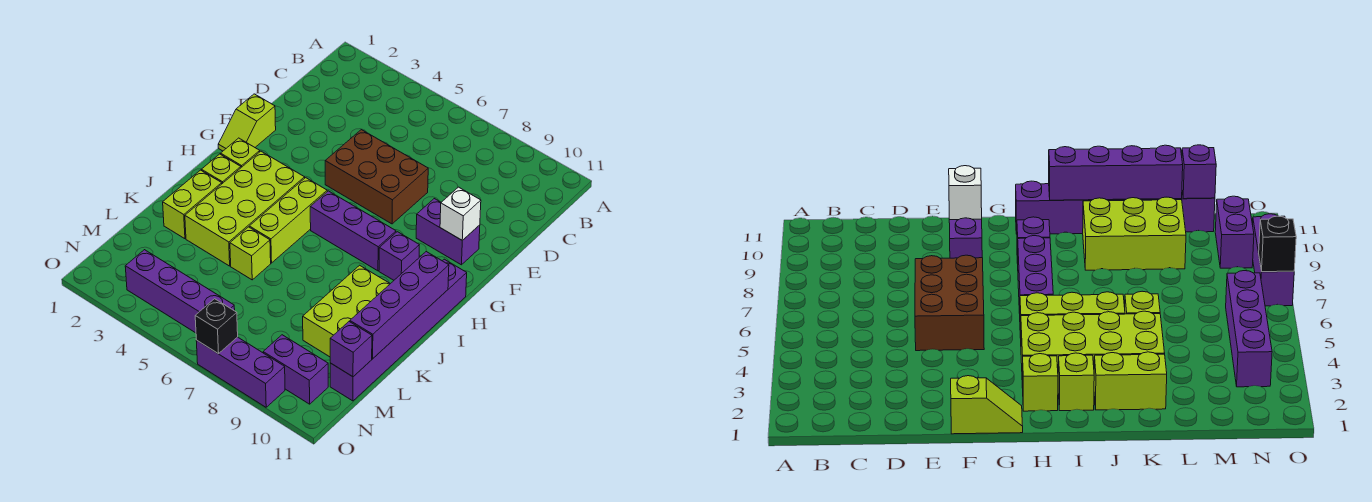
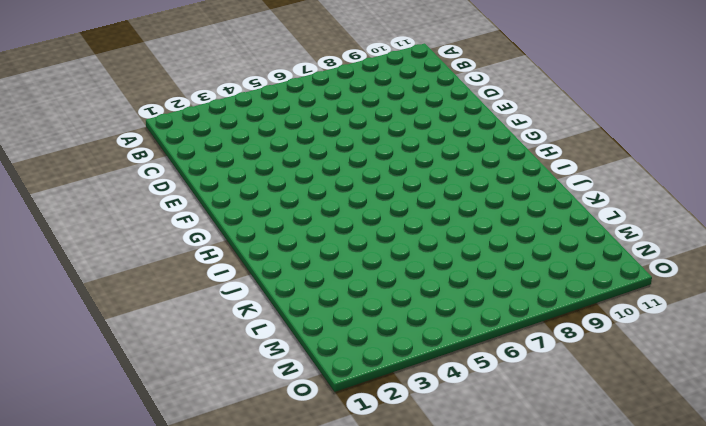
none -> brown 2x3 brick [325,130,428,224]
none -> lime 1x2 slope [218,94,276,151]
none -> purple 1x2 brick [416,199,480,265]

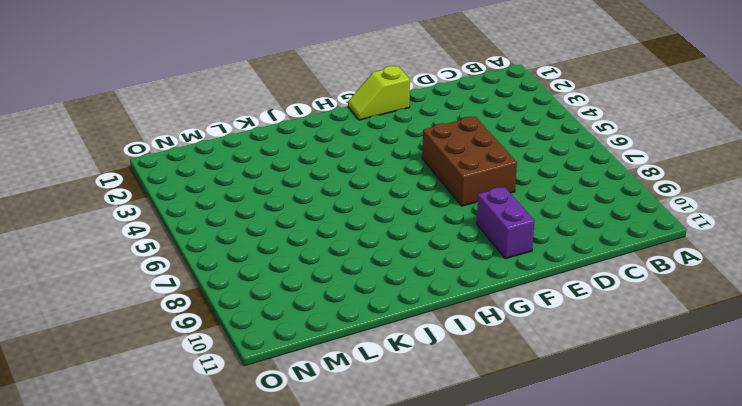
none -> lime 1x1 brick [221,138,260,167]
none -> lime 2x4 brick [185,151,305,266]
none -> lime 1x3 brick [249,178,327,263]

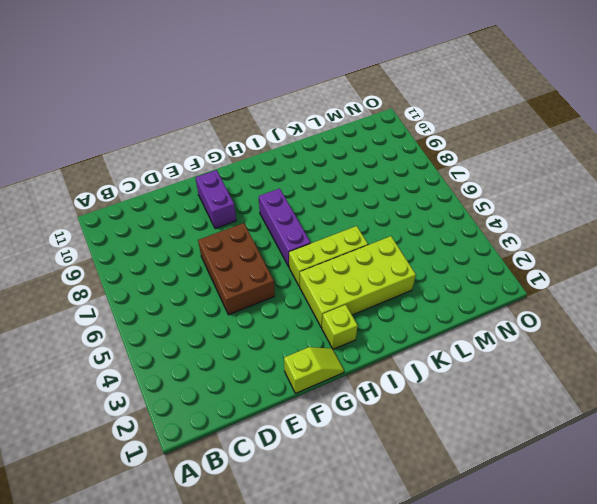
none -> purple 1x1 brick [379,232,419,280]
none -> purple 1x6 brick [330,259,467,401]
none -> lime 1x1 brick [201,154,241,184]

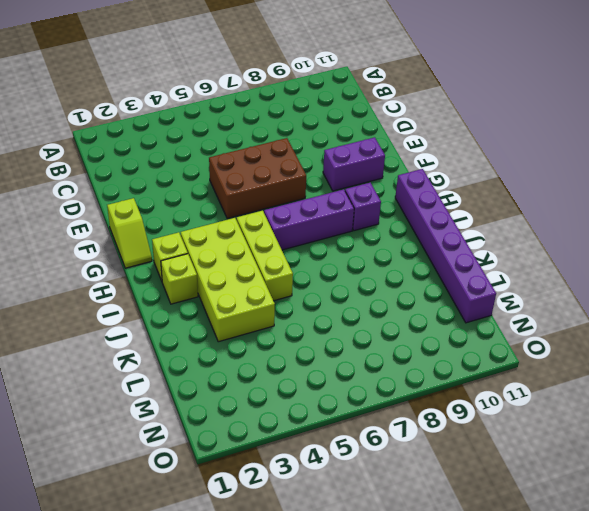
none -> lime 1x2 brick [163,170,222,239]
none -> lime 2x3 brick [303,265,390,357]
none -> lime 1x1 brick [230,227,271,280]

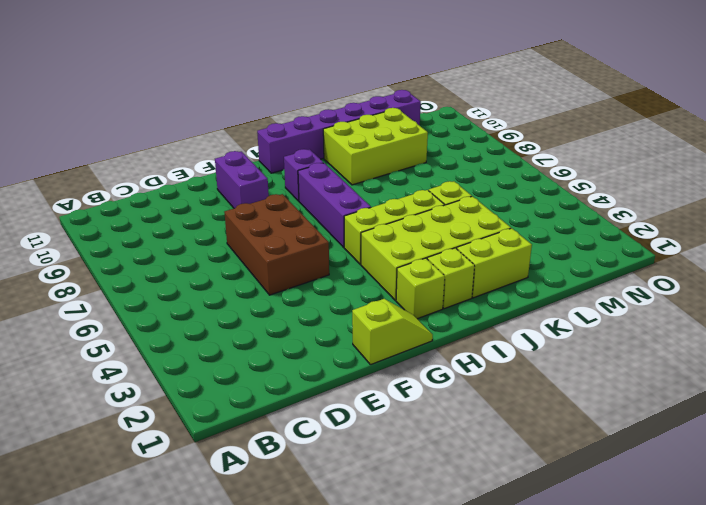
none -> purple 1x4 brick [125,250,235,333]
none -> purple 1x2 brick [263,335,328,404]
none -> purple 1x3 brick [196,337,285,407]

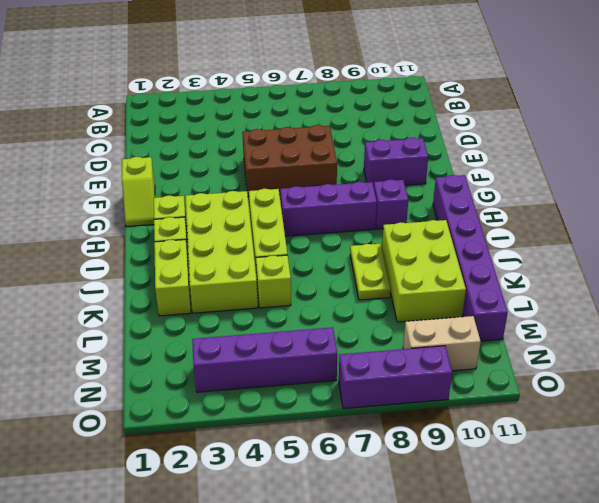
lime 1x2 plate [350,244,391,300] -> none
tan 1x2 brick [403,316,481,371] -> purple 1x2 brick [263,335,328,404]
none -> white 1x1 brick [440,187,481,240]
none -> purple 1x4 brick [350,252,449,359]
none -> purple 1x1 brick [330,322,372,377]

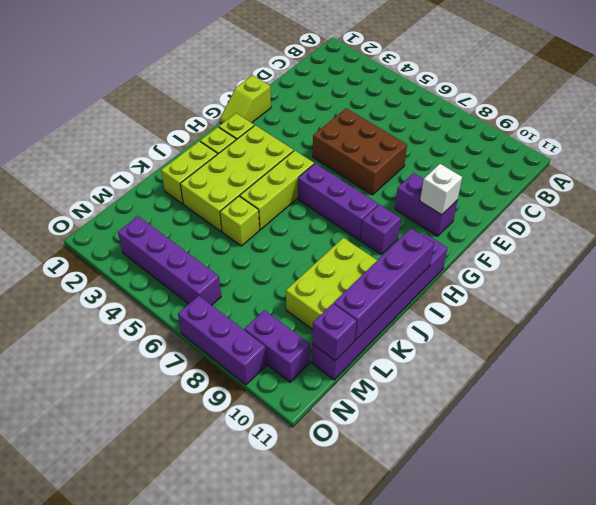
none -> black 1x1 brick [195,299,238,354]

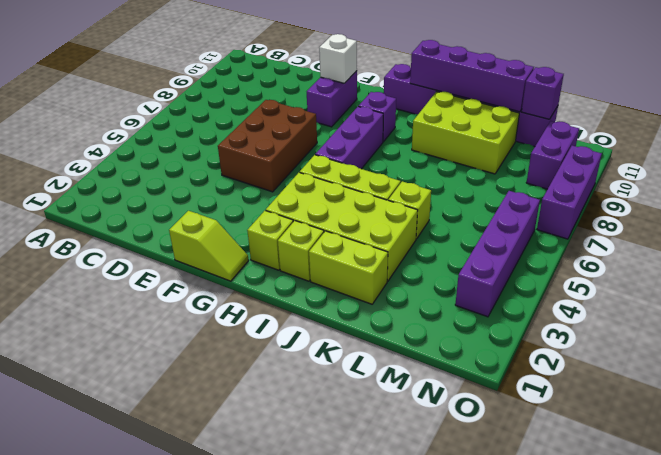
none -> black 1x1 brick [195,299,238,354]

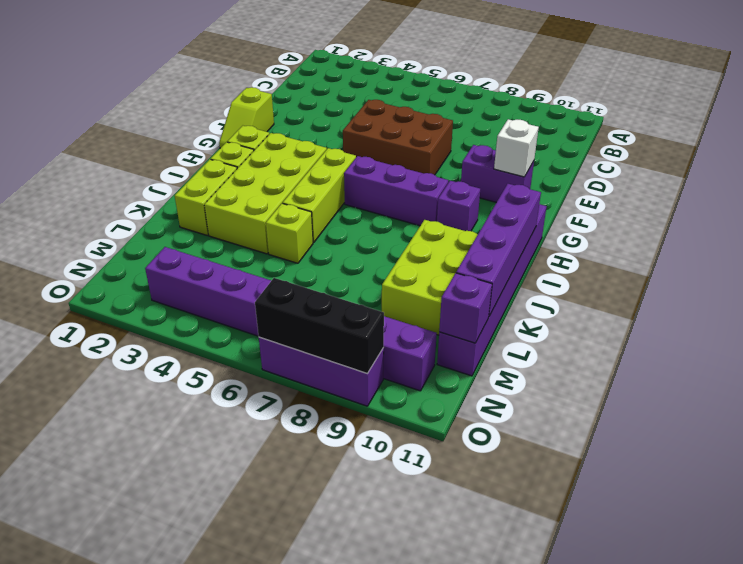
black 1x3 brick [255,278,384,373] -> black 1x1 brick [195,299,238,354]

